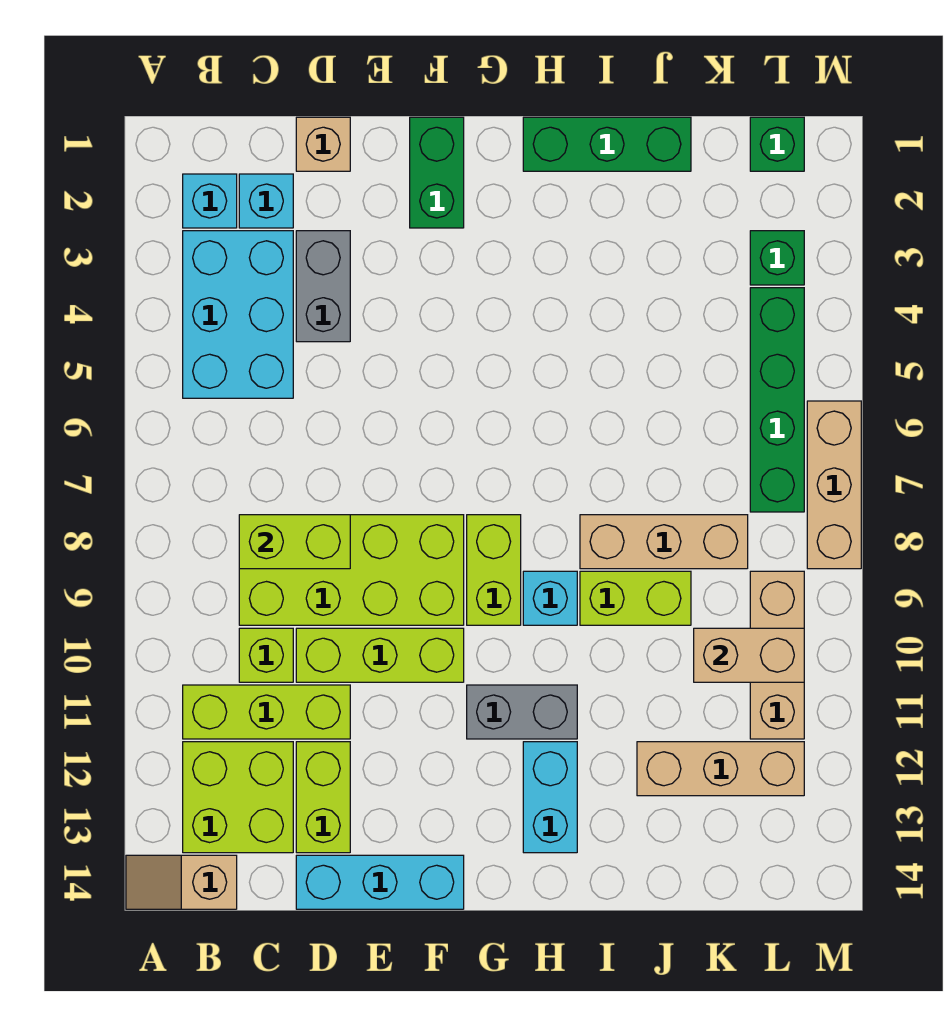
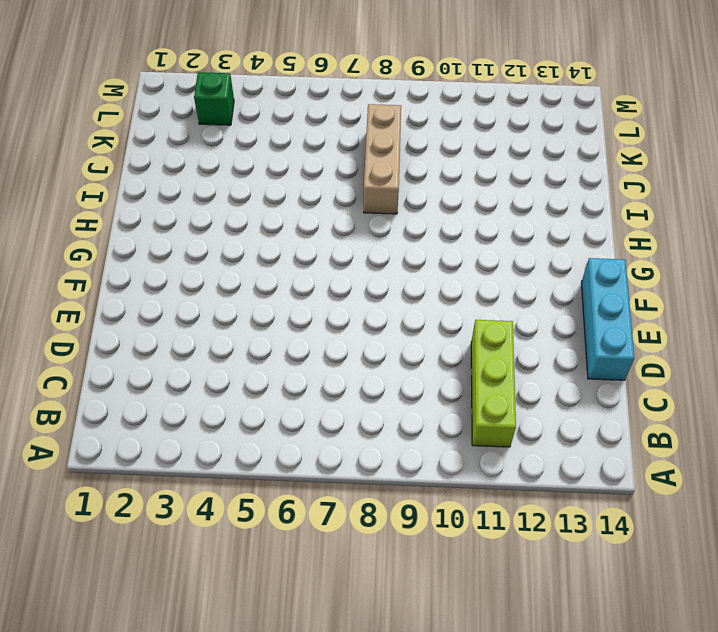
none -> tan 1x2 slope [126,855,237,909]
none -> cyan 1x1 brick [183,174,237,228]
none -> cyan 2x3 brick [183,231,293,398]

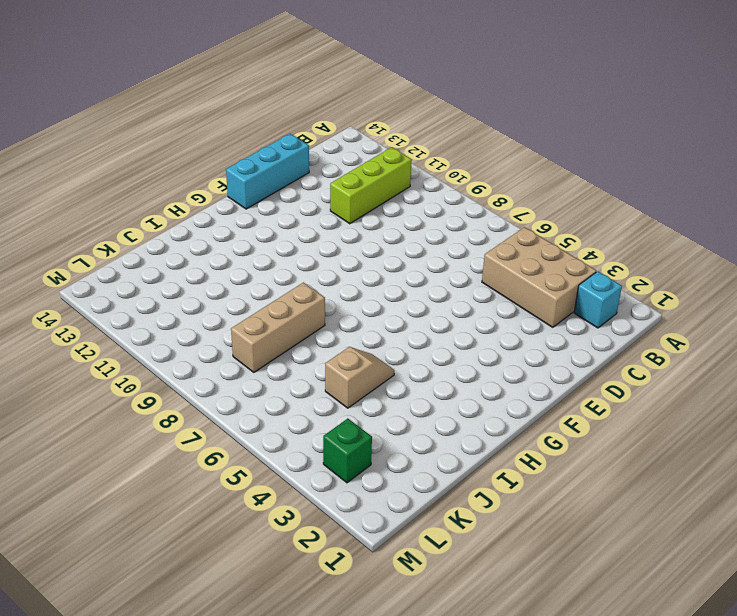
tan 2x3 brick [482,227,596,327] -> cyan 2x3 brick [183,231,293,398]
tan 1x2 slope [325,347,394,408] -> tan 1x2 slope moved to [126,855,237,909]
none -> lime 2x2 brick [183,742,293,853]
none -> cyan 1x1 brick [239,174,293,228]
none -> lime 2x4 brick [239,515,464,625]

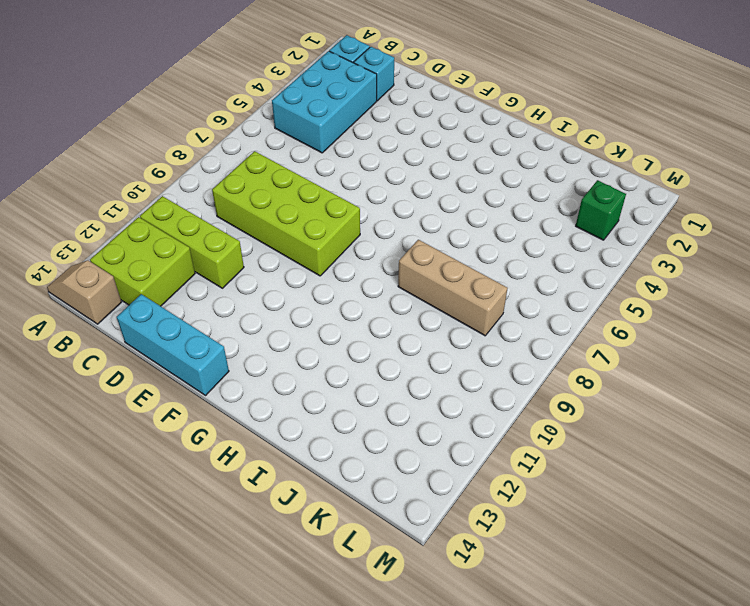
none -> lime 1x1 brick [239,628,293,682]
none -> tan 1x1 brick [296,117,350,171]
none -> grey 1x2 brick [296,231,350,342]

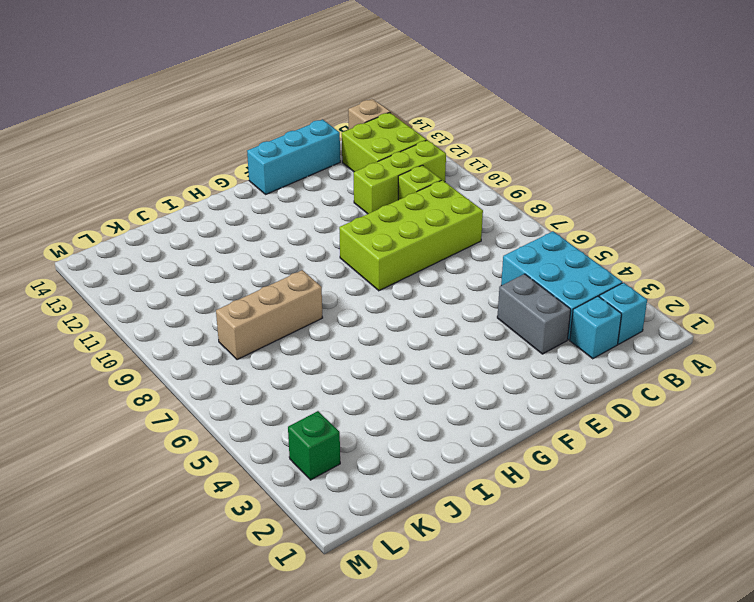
none -> tan 1x1 brick [296,117,350,171]
none -> lime 1x3 brick [296,628,464,682]
none -> lime 1x2 brick [296,742,350,853]

